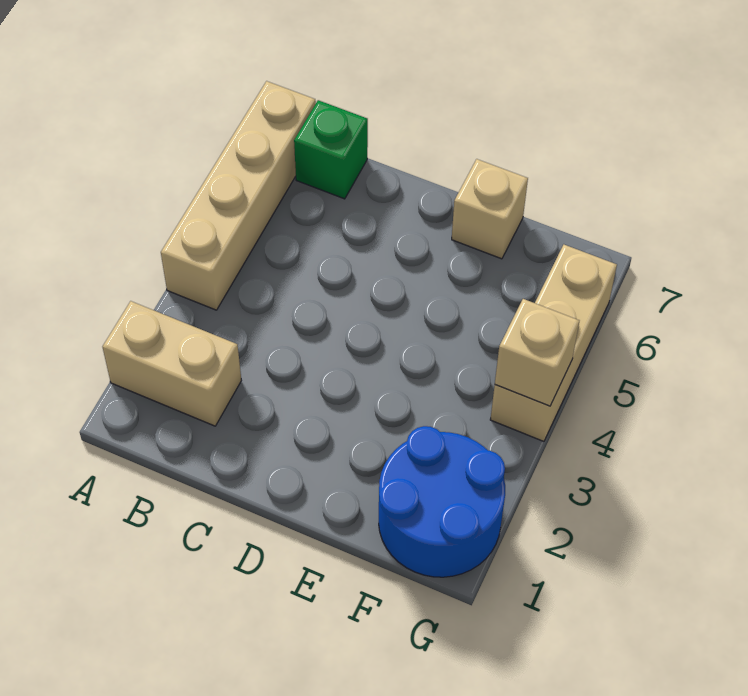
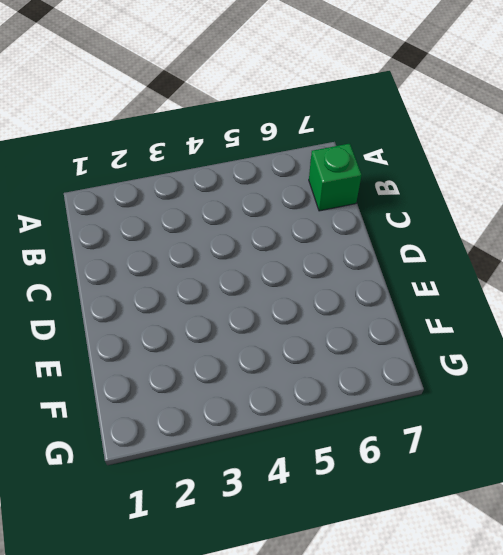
none -> tan 1x2 brick [103,301,241,426]
none -> tan 1x4 brick [161,81,316,310]

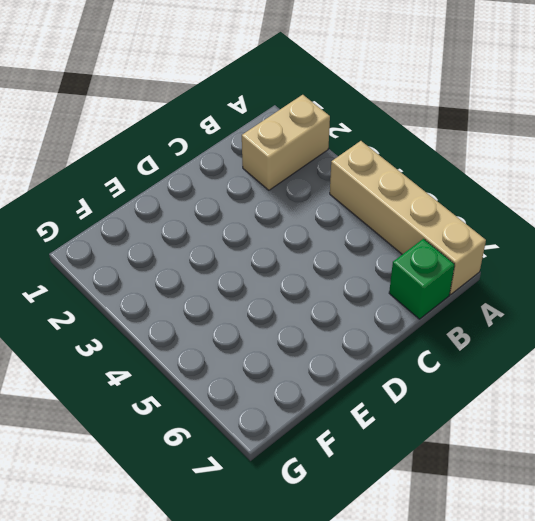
none -> tan 1x1 brick [452,159,528,259]
none -> blue 2x2 round brick [379,426,505,577]

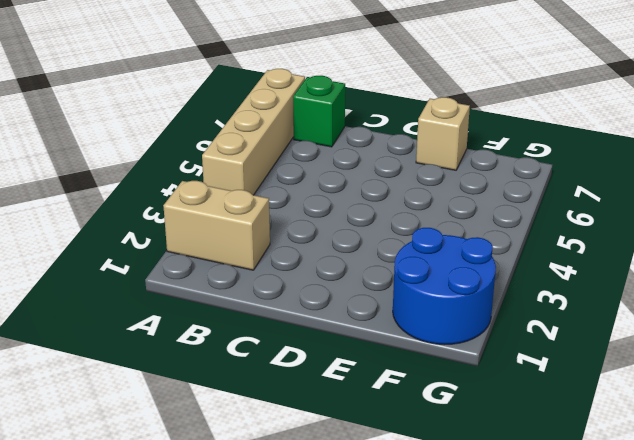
none -> tan 1x3 brick [490,245,617,441]
none -> tan 1x1 brick [495,299,579,406]

